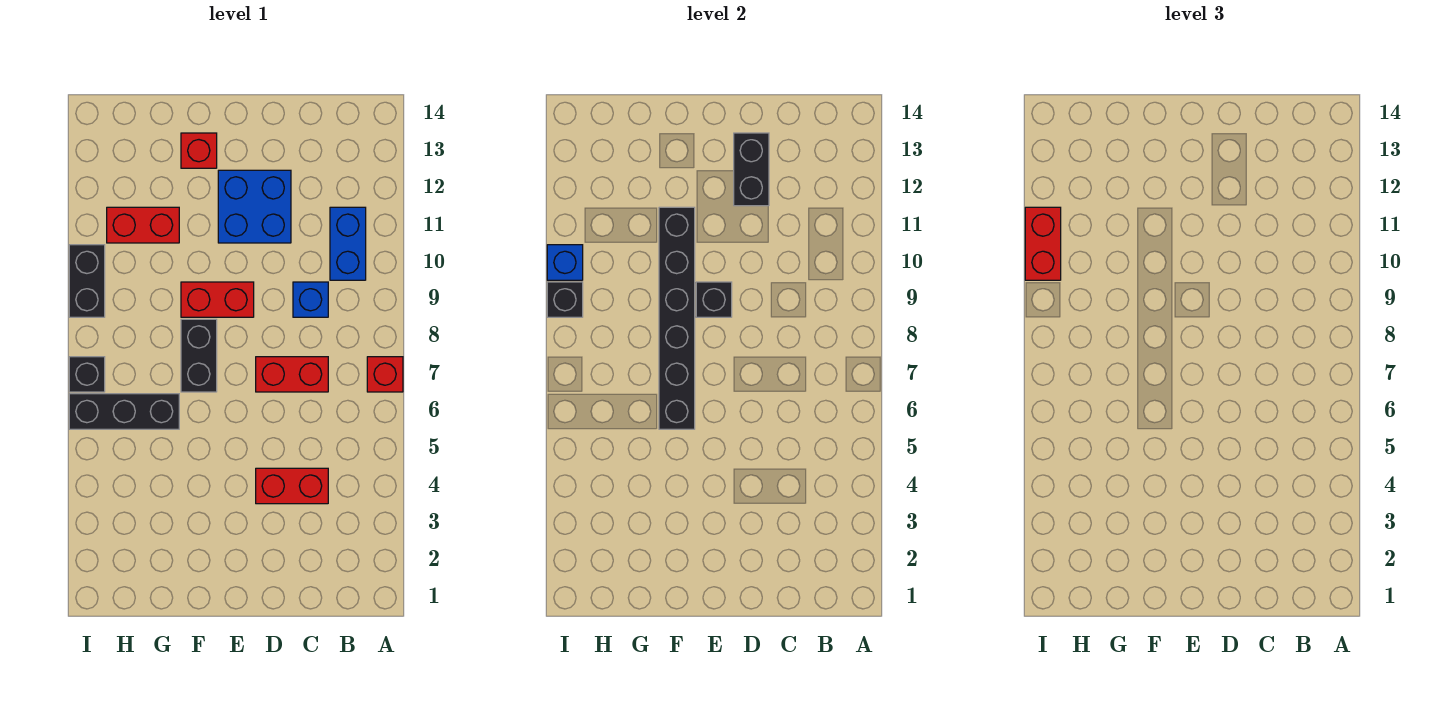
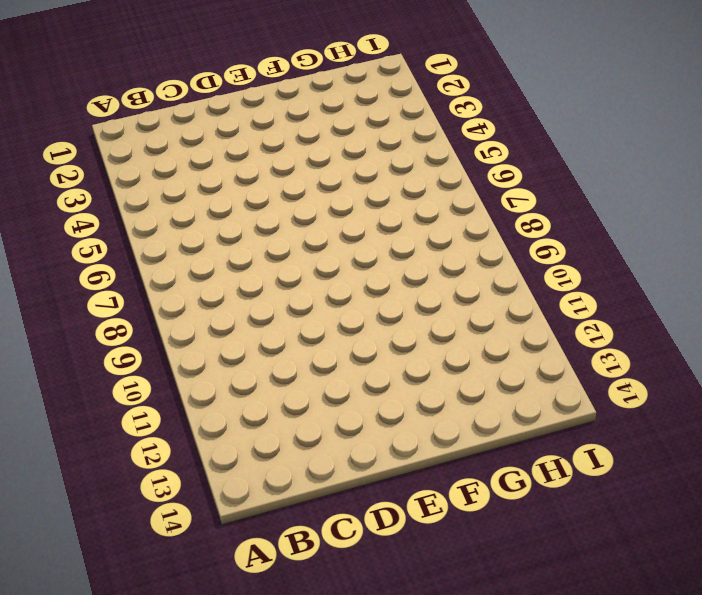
none -> red 1x1 brick [367,357,403,392]
none -> blue 1x2 brick [330,207,366,280]
none -> red 1x2 brick [256,468,328,504]

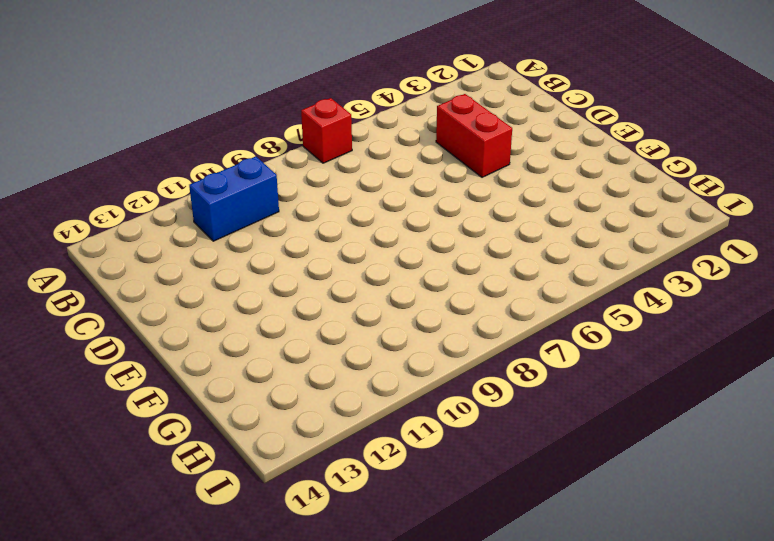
none -> red 1x2 brick [256,357,328,392]
none -> blue 1x1 brick [293,282,328,317]
none -> blue 2x2 brick [218,170,291,243]

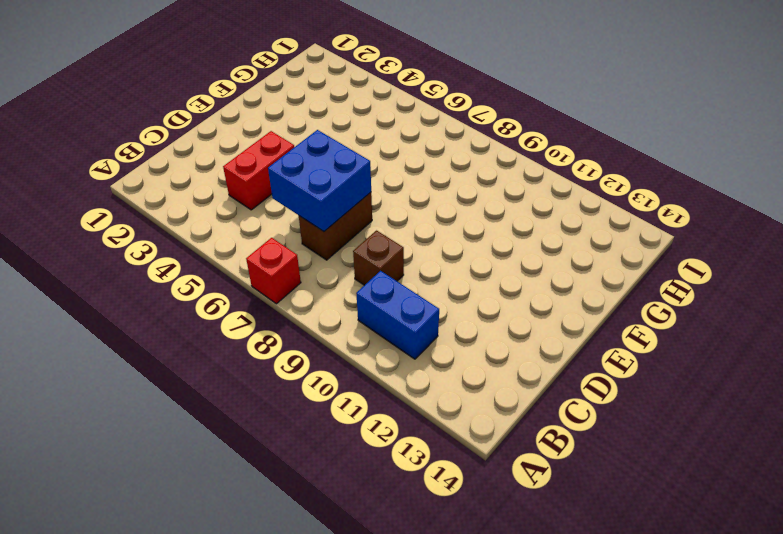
blue 2x2 brick [268,130,371,231] -> blue 2x2 brick moved to [218,170,291,243]
brown 1x2 brick [299,192,372,260] -> red 1x2 brick [256,357,328,392]
brown 1x1 brick [353,231,404,285] -> blue 1x1 brick [293,282,328,317]
none -> red 1x2 brick [181,282,254,317]
none -> black 1x2 brick [181,319,217,392]
none -> red 1x1 brick [181,133,217,168]

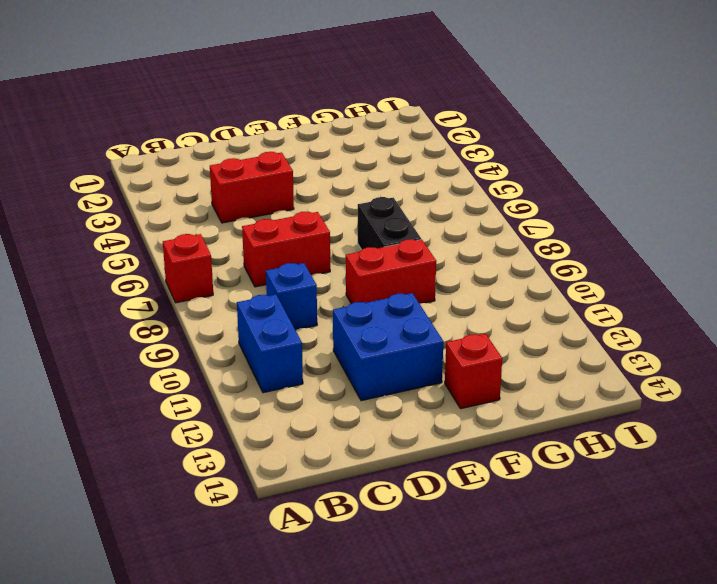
none -> black 1x3 brick [69,394,179,429]
none -> red 1x2 brick [107,207,179,243]
none -> black 1x1 brick [69,357,105,392]

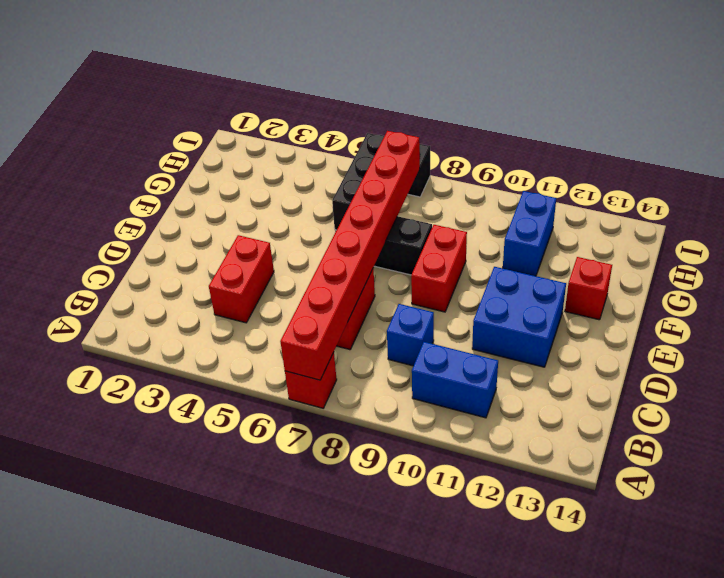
red 1x8 brick [280,131,420,380] -> black 1x6 brick [659,207,695,429]
blue 1x2 brick [503,191,556,276] -> red 1x2 brick [107,207,179,243]
none -> black 1x2 brick [69,245,105,317]
none -> black 1x2 brick [734,133,769,206]
none -> black 1x1 brick [696,282,732,317]

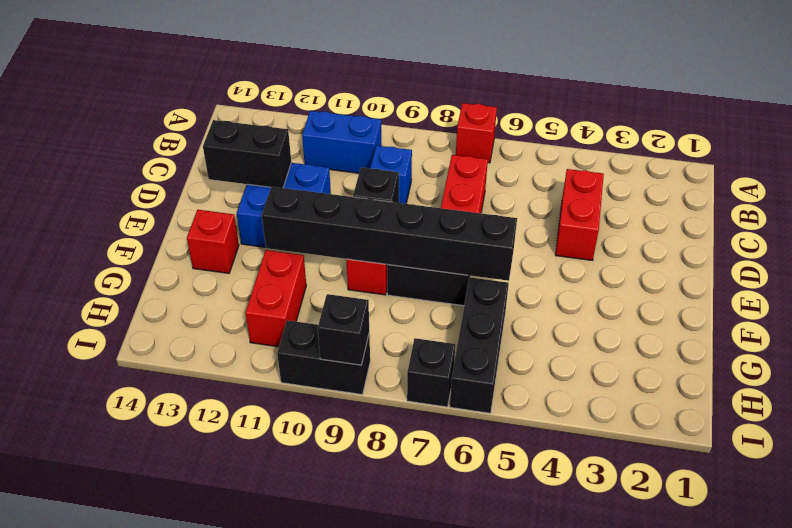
none -> blue 1x1 brick [547,245,583,280]
none -> red 1x2 brick [1025,207,1061,280]

